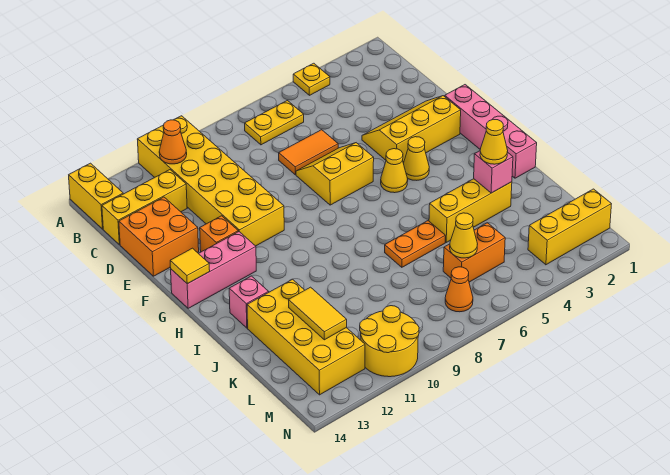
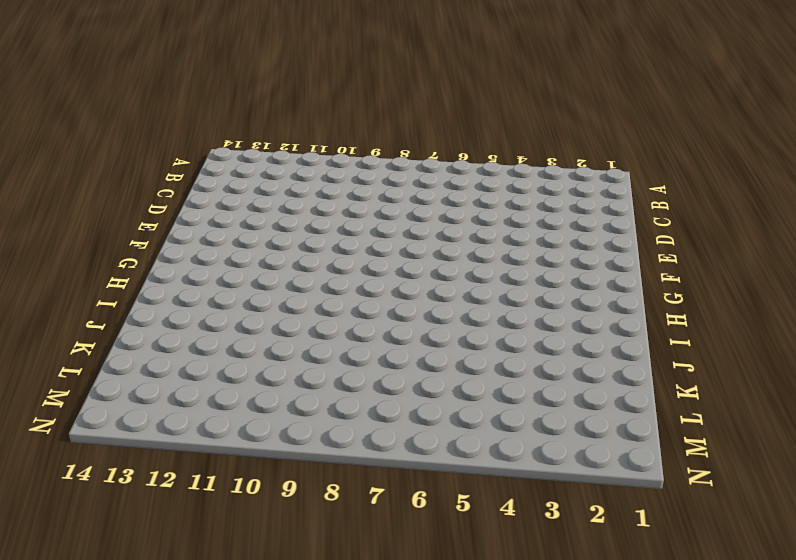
none -> yellow 1x1 plate [293,63,330,95]
none -> yellow 2x6 brick [137,116,284,246]
none -> yellow 1x2 brick [69,163,123,229]

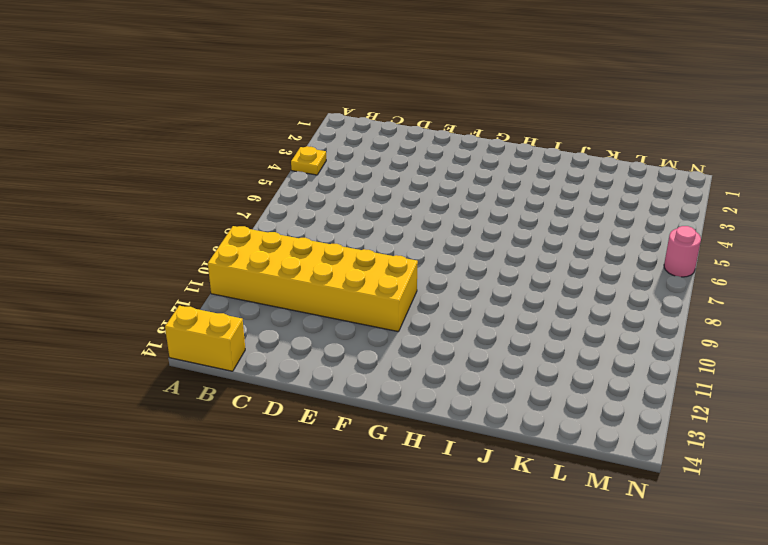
pink 1x1 round brick [664,226,701,277] -> none
none -> yellow 1x2 plate [245,101,304,145]
none -> yellow 1x3 brick [102,170,187,245]
none -> orange 1x2 tile [279,130,338,175]

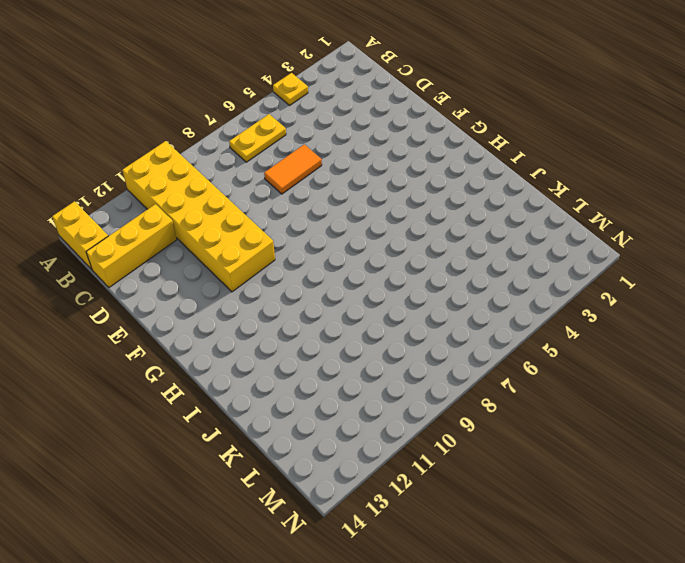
none -> orange 2x2 brick [119,197,199,276]
none -> yellow 2x3 slope [362,96,461,163]
none -> yellow 2x2 slope [296,143,374,205]

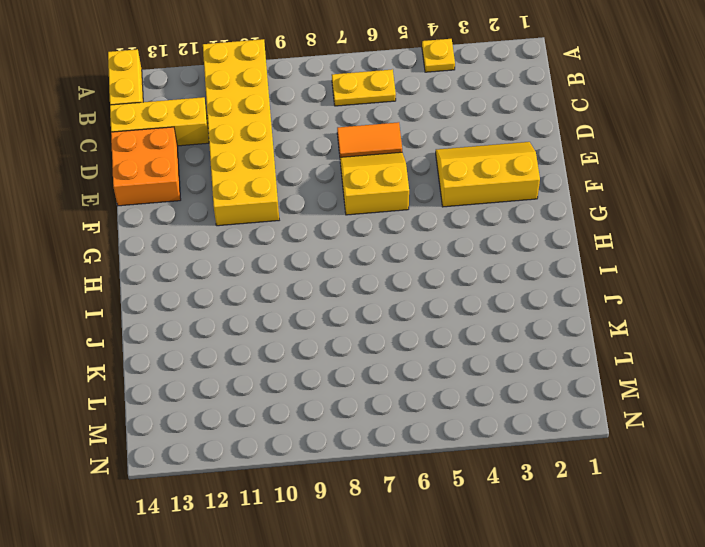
none -> pink 1x4 brick [445,85,537,178]
none -> orange 1x1 brick [200,216,238,252]
none -> yellow 1x1 cone [403,137,429,180]

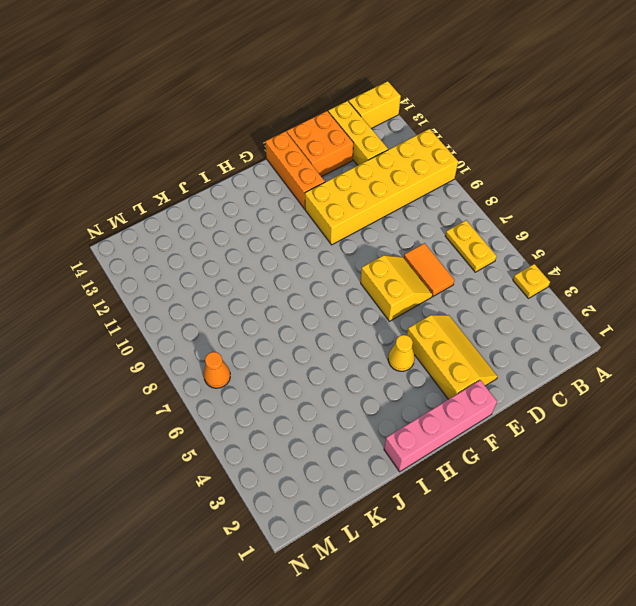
orange 1x3 brick [265,131,325,209] -> orange 1x1 brick [200,216,238,252]
none -> yellow 1x1 cone [381,149,408,193]
none -> pink 1x3 brick [171,232,256,308]
none -> pink 1x1 brick [229,276,269,328]

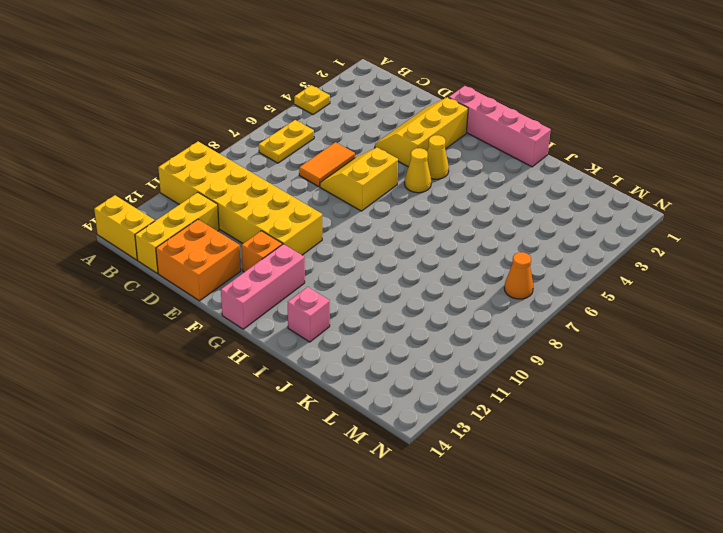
none -> yellow 1x3 brick [429,179,512,242]
none -> orange 1x2 plate [385,221,445,267]
none -> yellow 2x4 brick [247,279,365,395]

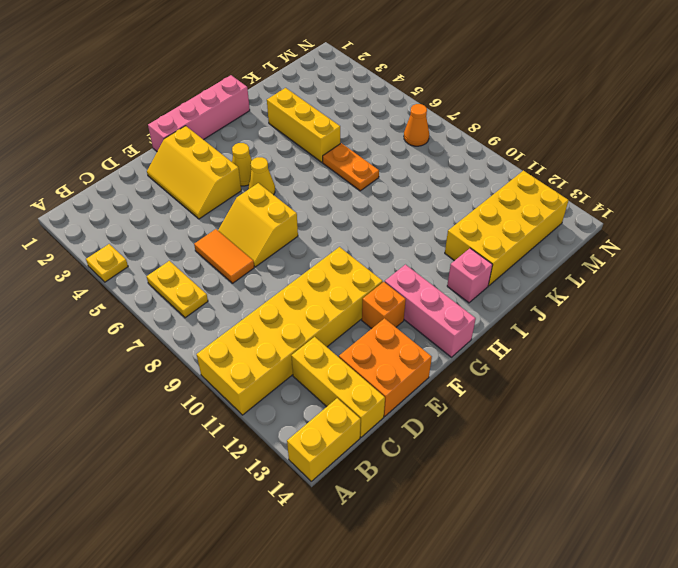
none -> orange 1x2 brick [443,223,505,282]
none -> yellow 1x3 brick [528,189,611,265]
none -> yellow 2x2 round brick [360,306,419,377]

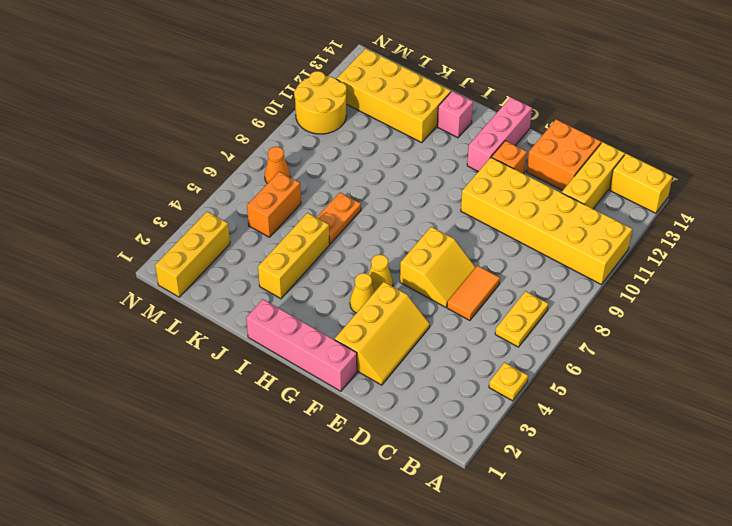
none -> orange 1x1 cone [159,120,187,164]
none -> yellow 1x1 tile [170,248,210,284]
none -> pink 1x1 brick [474,151,513,193]

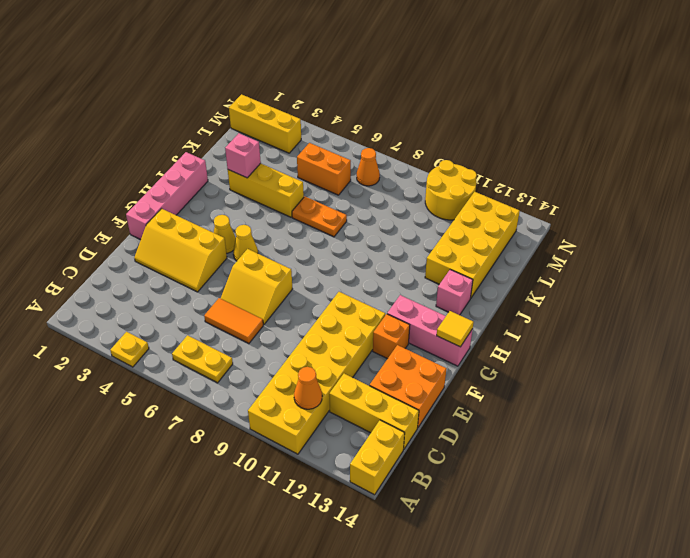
none -> yellow 1x2 tile [289,287,347,340]
none -> yellow 1x1 cone [450,213,477,258]
none -> yellow 1x1 cone [480,119,508,164]

